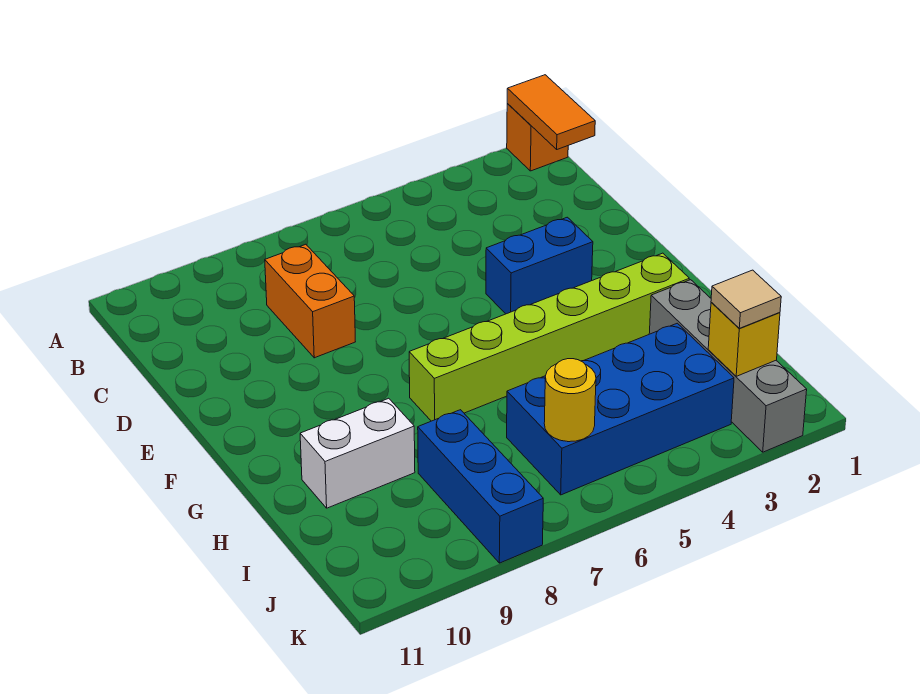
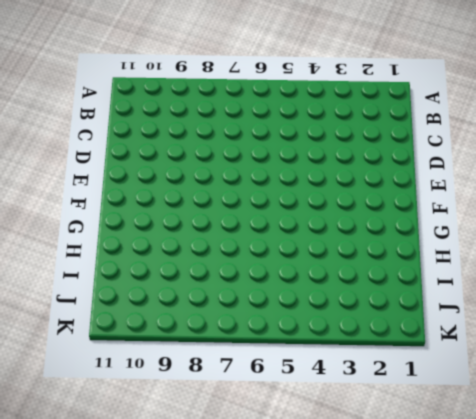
none -> orange 1x1 brick [507,104,568,171]
none -> orange 1x2 brick [265,244,355,358]
none -> blue 1x2 brick [486,217,593,314]

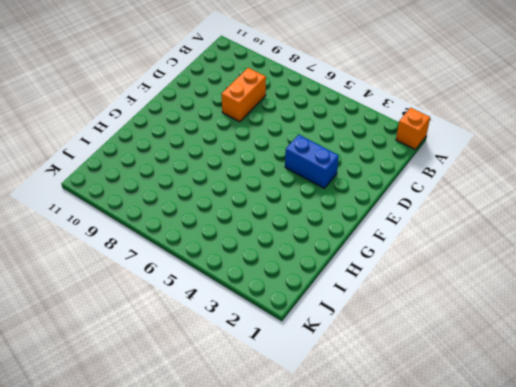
none -> lime 1x6 brick [409,253,689,421]
none -> grey 1x4 brick [649,280,807,452]
none -> white 1x2 brick [300,398,415,508]

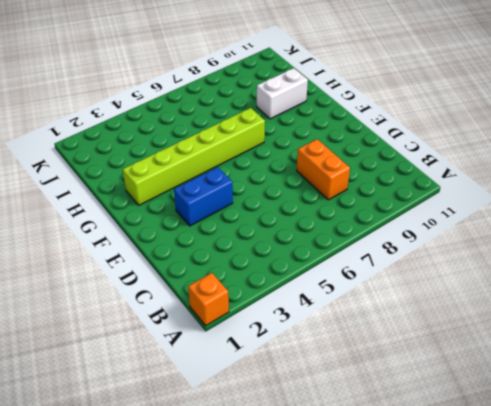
none -> grey 1x4 brick [649,280,807,452]
none -> blue 2x4 brick [507,323,734,495]
none -> blue 1x3 brick [418,410,543,563]

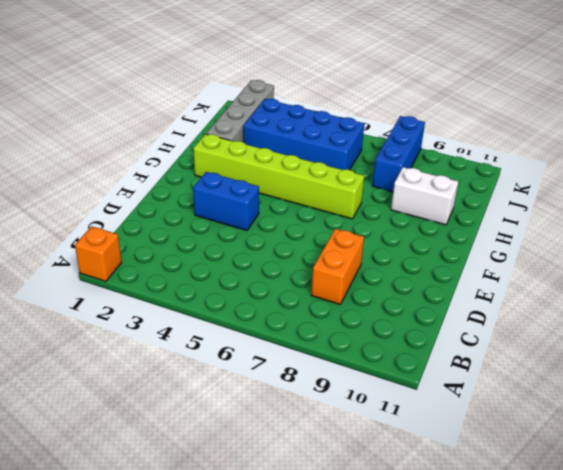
none -> orange 1x2 tile [507,75,595,149]
none -> yellow 1x1 brick [708,303,780,376]
none -> yellow 1x1 round brick [544,359,596,442]

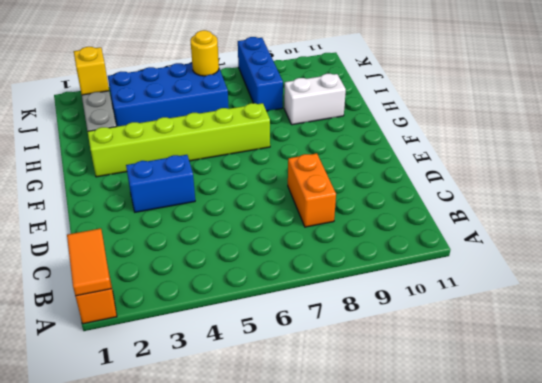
none -> tan 1x1 tile [711,270,781,328]

